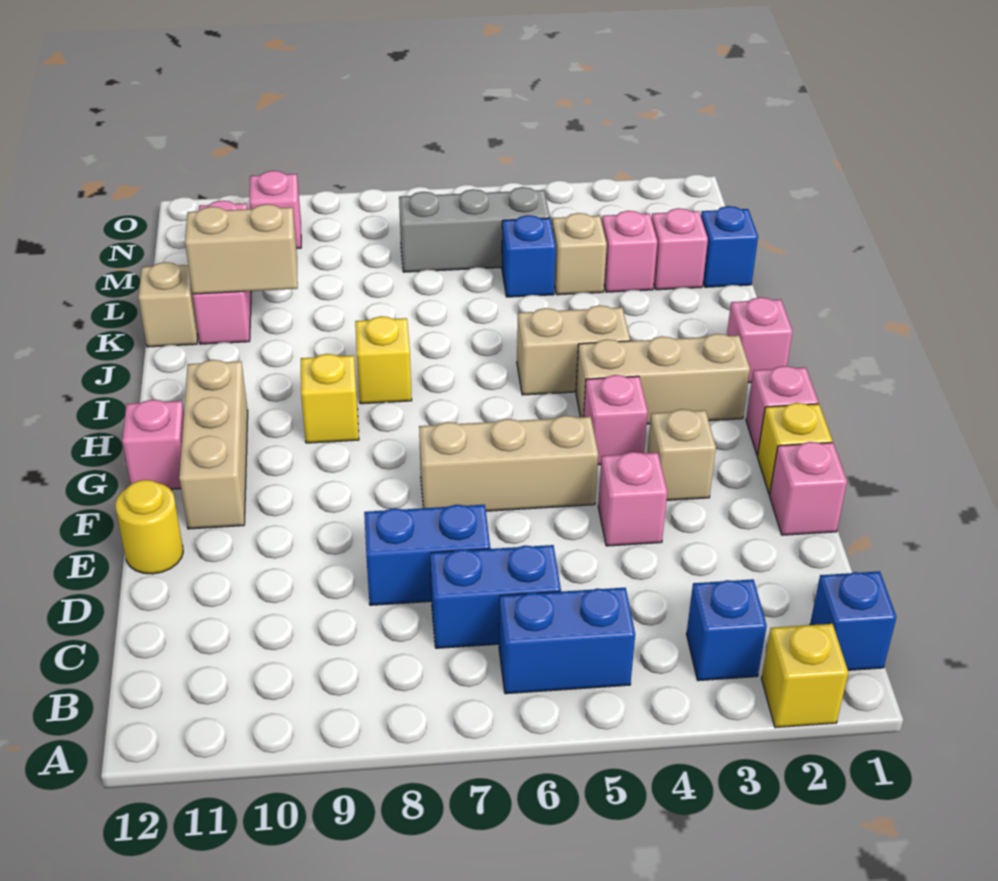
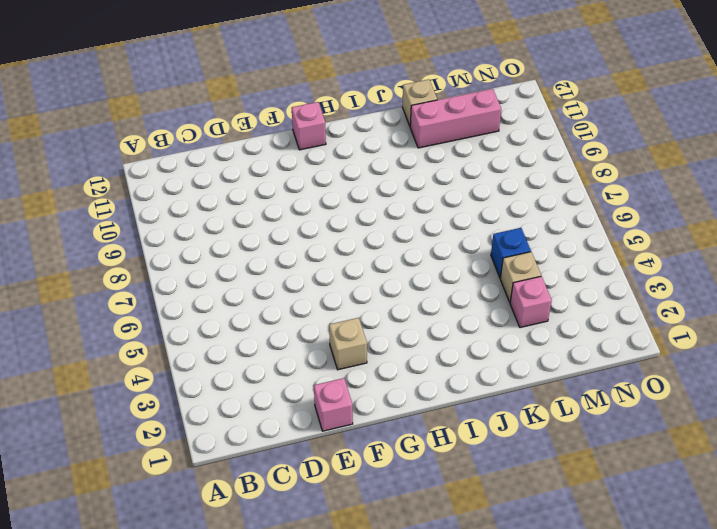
none -> yellow 1x1 brick [761,624,848,728]
none -> blue 1x1 brick [810,571,897,670]
none -> blue 1x1 brick [686,579,767,681]
none -> blue 1x2 brick [499,588,635,694]

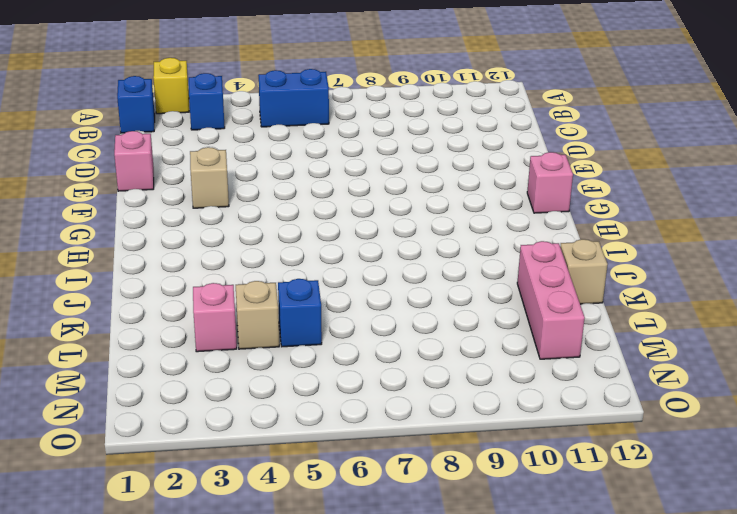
none -> blue 1x2 brick [430,545,561,648]
none -> blue 1x2 brick [364,505,490,605]
none -> pink 1x1 brick [598,452,667,546]
none -> yellow 1x1 round brick [115,480,183,574]

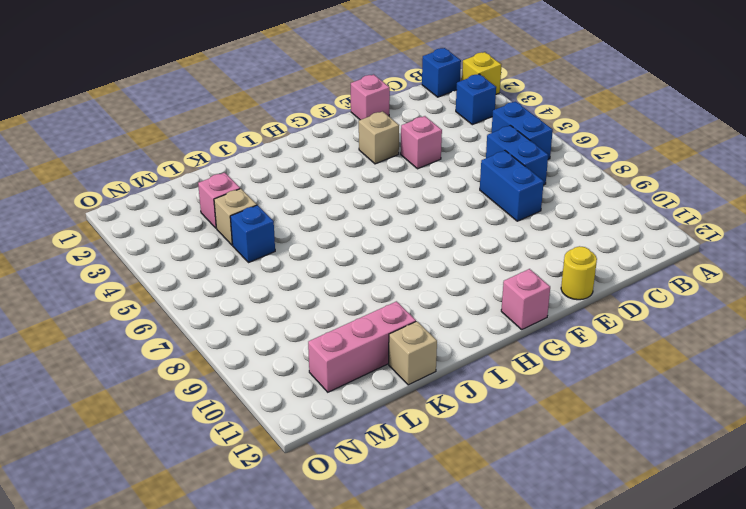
none -> yellow 1x1 brick [757,403,832,494]
none -> tan 1x3 brick [419,416,598,511]
none -> tan 1x3 brick [179,360,248,529]
none -> pink 1x1 brick [746,366,818,455]

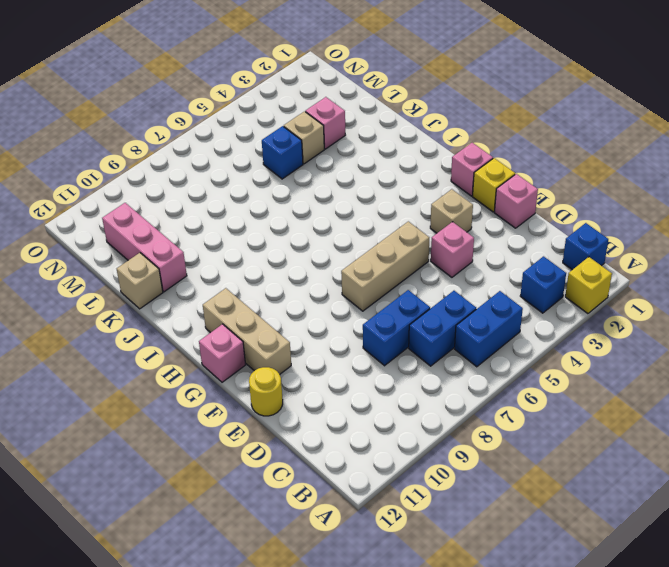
none -> pink 1x1 brick [584,375,648,465]
none -> tan 1x3 brick [576,334,750,424]
none -> yellow 1x1 brick [301,354,359,443]
none -> pink 1x1 brick [727,297,793,383]

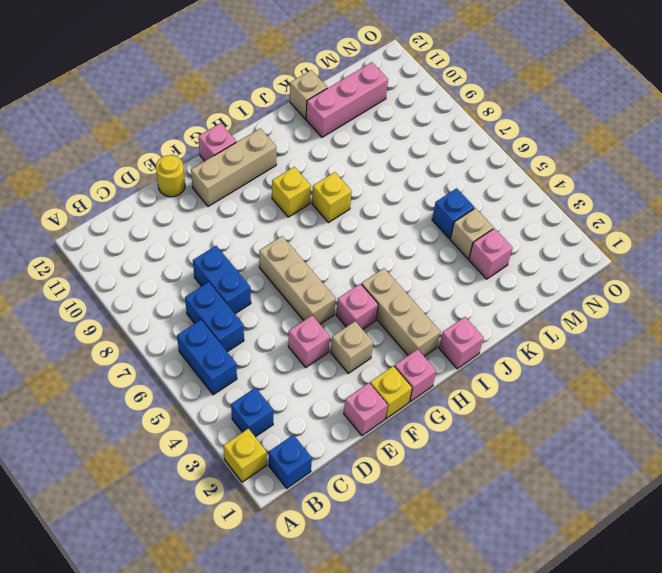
none -> tan 1x2 brick [517,305,630,395]
none -> blue 1x1 brick [701,206,758,287]
none -> pink 1x1 brick [651,208,708,290]
none -> grey 1x3 brick [399,187,550,272]

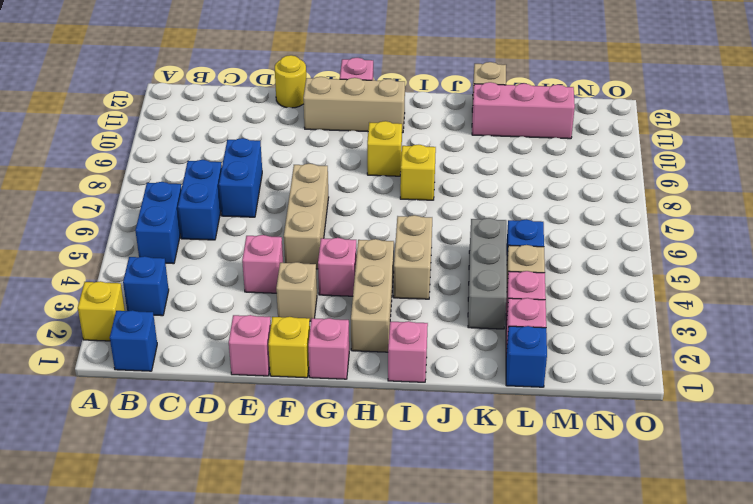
grey 1x3 brick [468,218,507,329] -> grey 1x3 brick moved to [399,187,550,272]
none -> pink 1x1 brick [249,171,301,248]
none -> tan 1x2 brick [185,204,298,294]

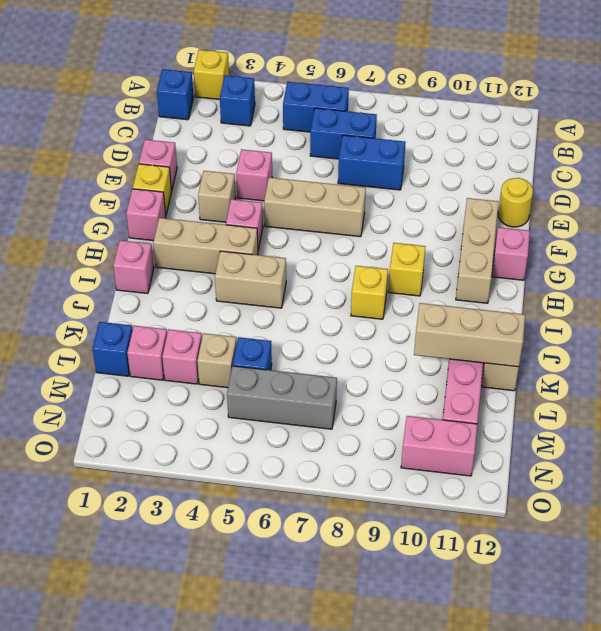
tan 1x3 brick [414,303,525,367] -> tan 1x2 brick [185,204,298,294]
pink 1x2 brick [401,416,477,476] -> pink 1x1 brick [249,171,301,248]

